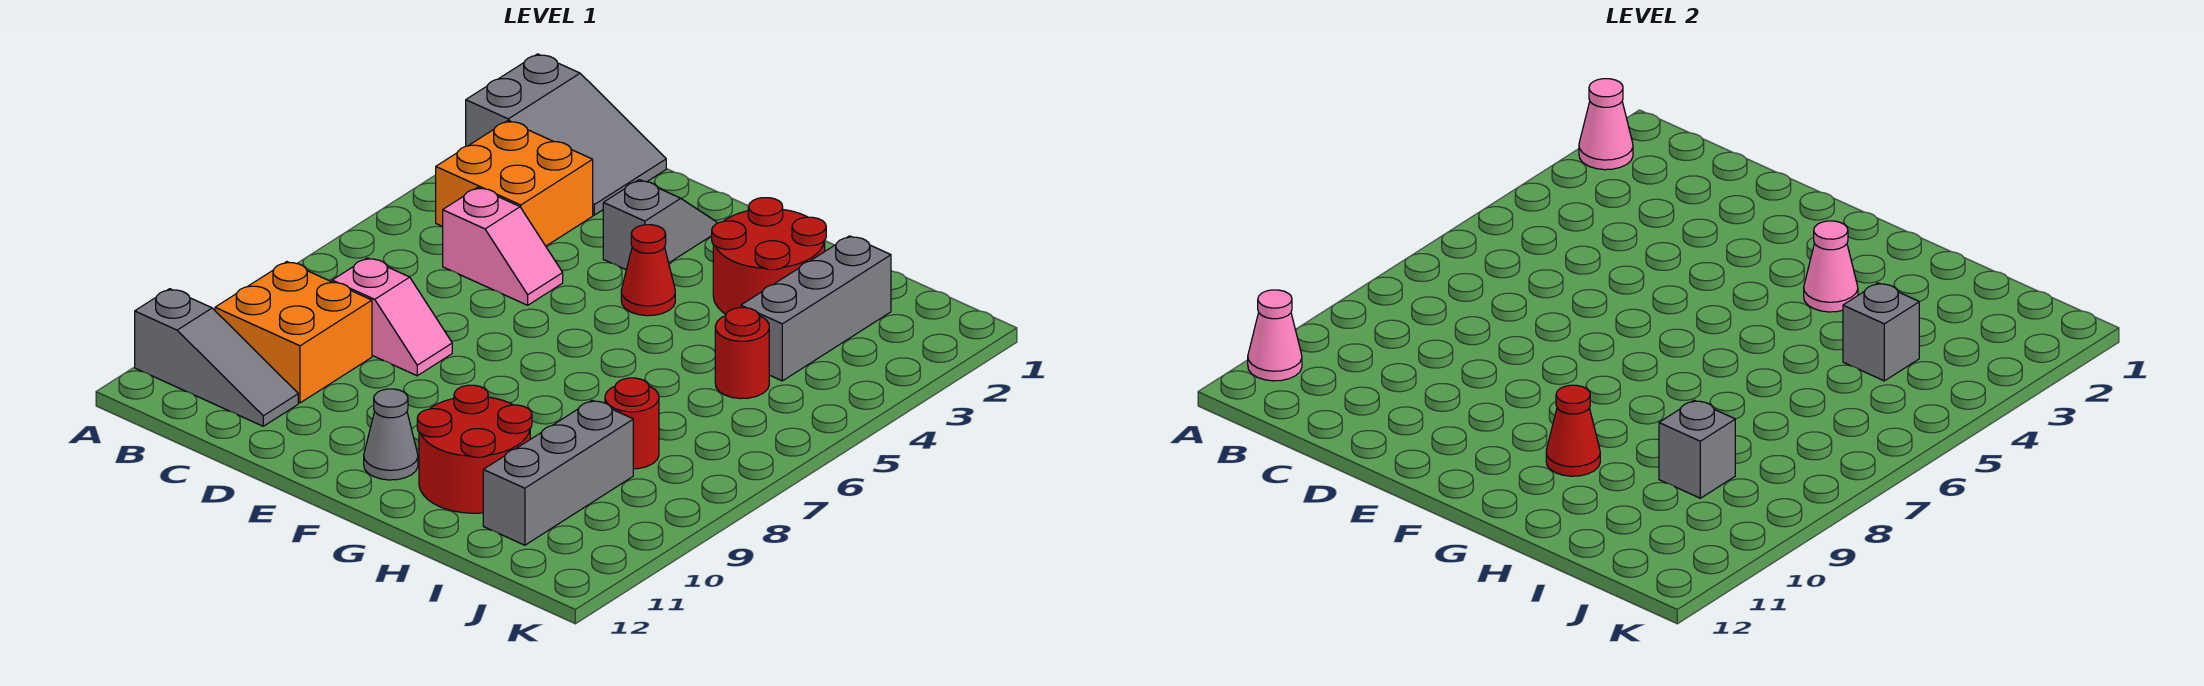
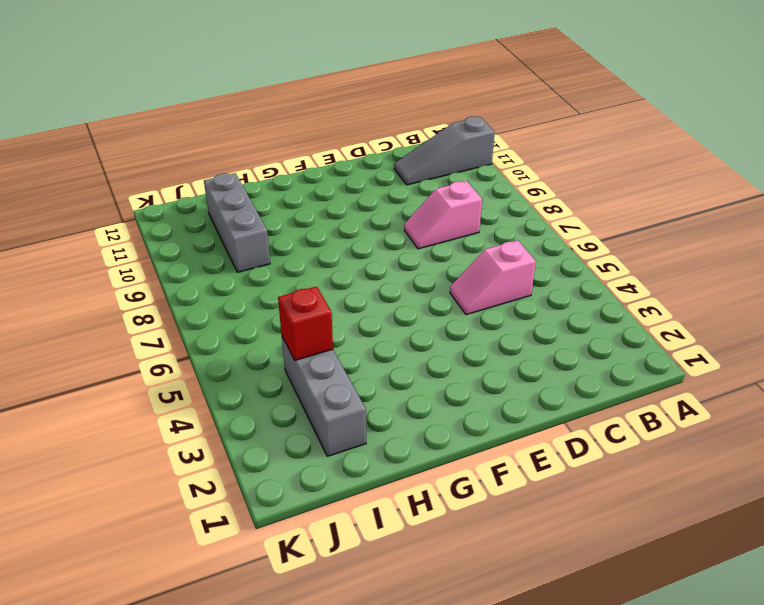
red 1x1 brick [278,286,333,360] -> grey 1x1 brick [1843,283,1919,381]
none -> grey 2x3 slope [466,54,666,215]
none -> orange 2x2 brick [436,121,593,246]
none -> orange 2x2 brick [215,262,372,403]

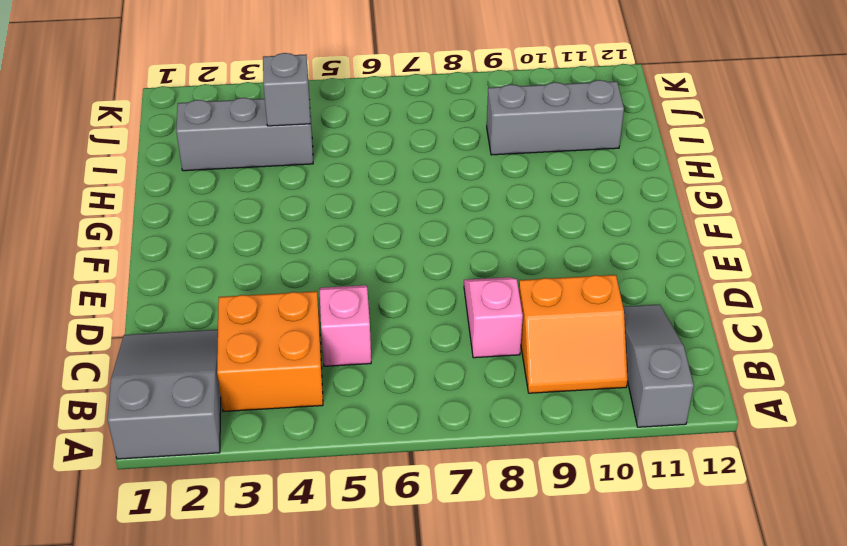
orange 2x2 slope [519,275,628,393] -> orange 2x2 brick [215,262,372,403]
none -> grey 1x2 slope [603,180,717,270]
none -> red 1x1 cone [621,225,675,316]
none -> grey 1x1 cone [364,389,418,480]

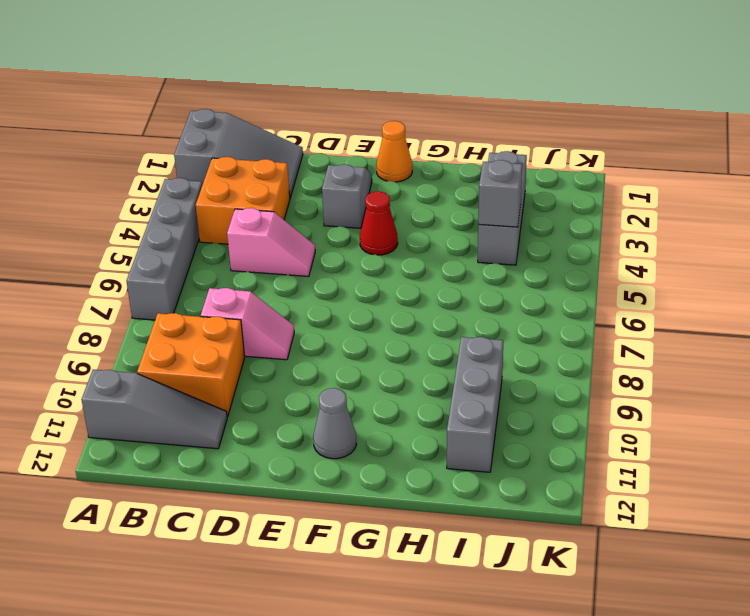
grey 1x4 brick [127,178,202,320] -> none
orange 1x1 cone [376,121,412,182] -> none
none -> red 2x2 round brick [712,198,826,314]
none -> red 2x2 round brick [417,385,532,513]
none -> red 1x1 round brick [715,308,769,399]

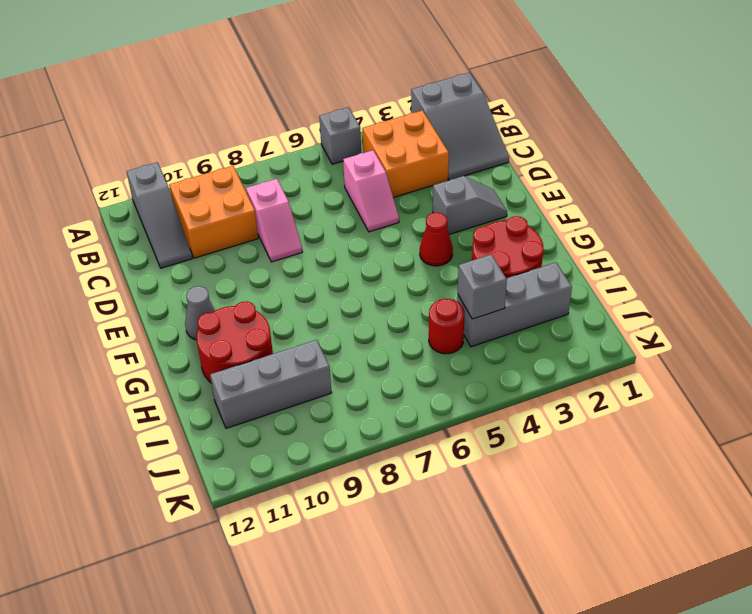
grey 1x1 brick [319,107,361,164] -> grey 1x1 brick moved to [1659,400,1735,498]
none -> red 1x1 round brick [605,378,659,469]
none -> pink 1x1 cone [1579,79,1633,170]
none -> pink 1x1 cone [1248,290,1302,381]

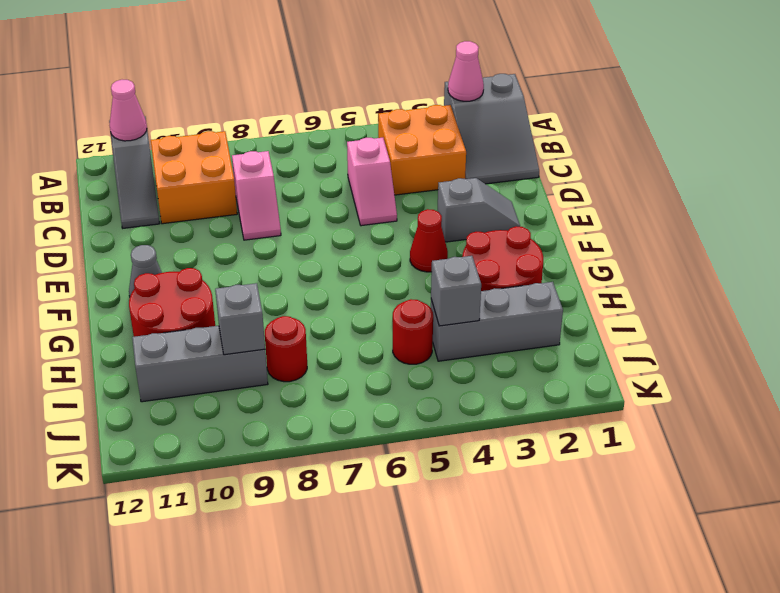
none -> pink 1x1 cone [1804,221,1858,312]
none -> red 1x1 cone [1546,385,1600,476]

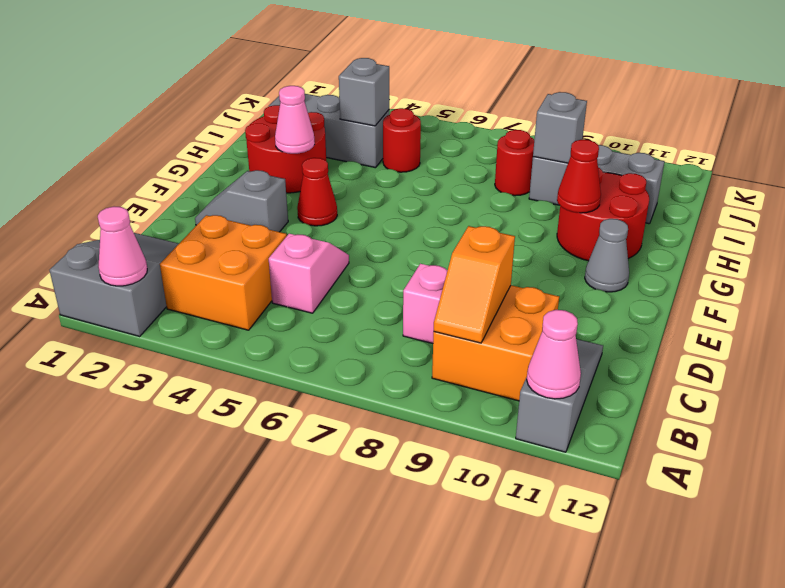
orange 1x2 slope [434,226,515,343] -> none

